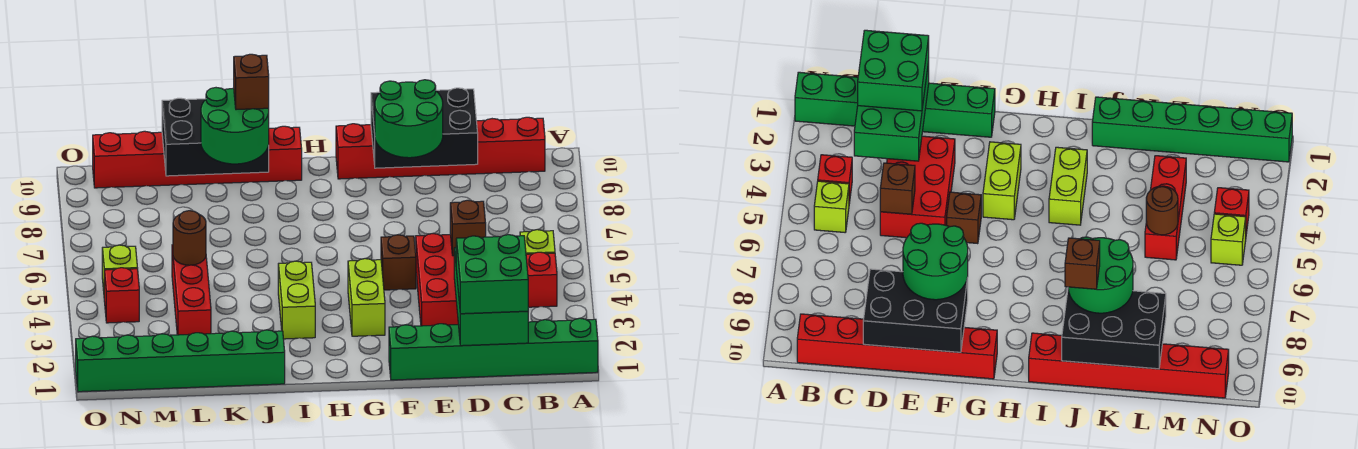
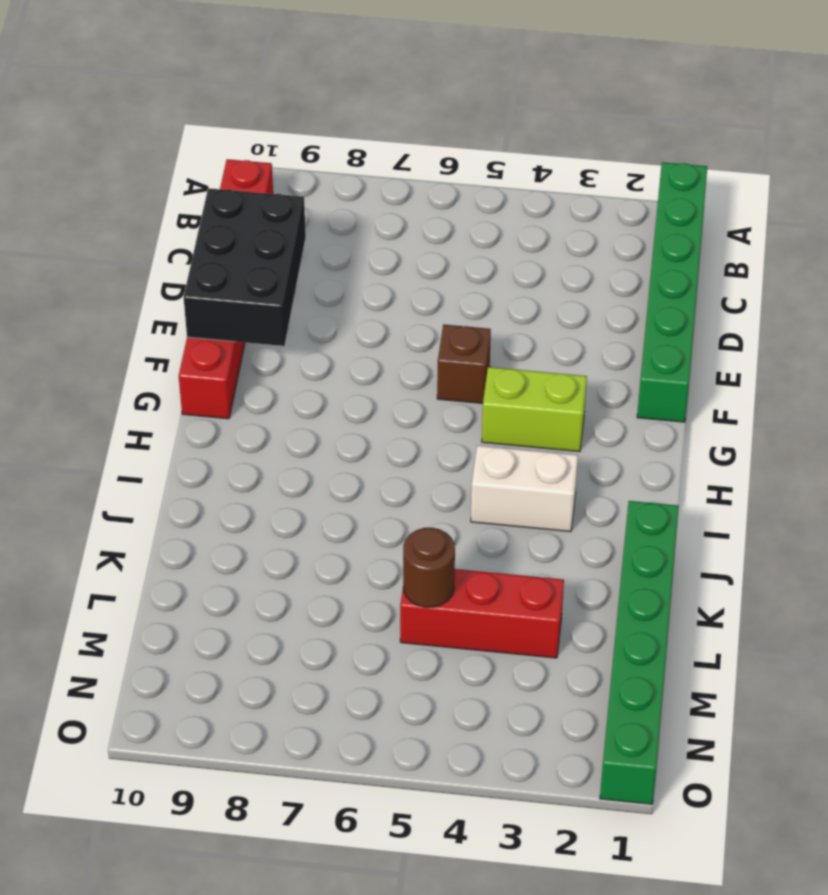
white 1x2 brick [471,445,578,532] -> lime 1x2 brick [278,261,315,339]
none -> red 1x1 brick [526,252,557,307]
none -> lime 1x1 brick [520,230,555,254]
none -> red 2x3 brick [416,234,458,326]

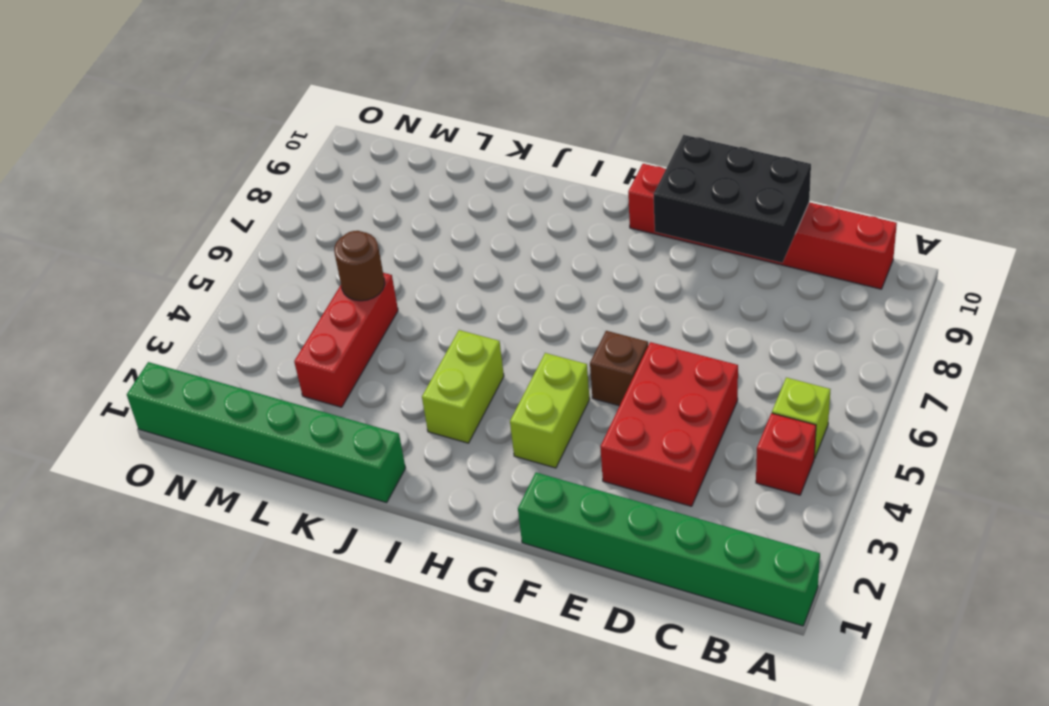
none -> red 1x6 brick [93,126,302,188]
none -> red 1x1 brick [104,268,139,323]
none -> lime 1x1 brick [102,245,138,291]

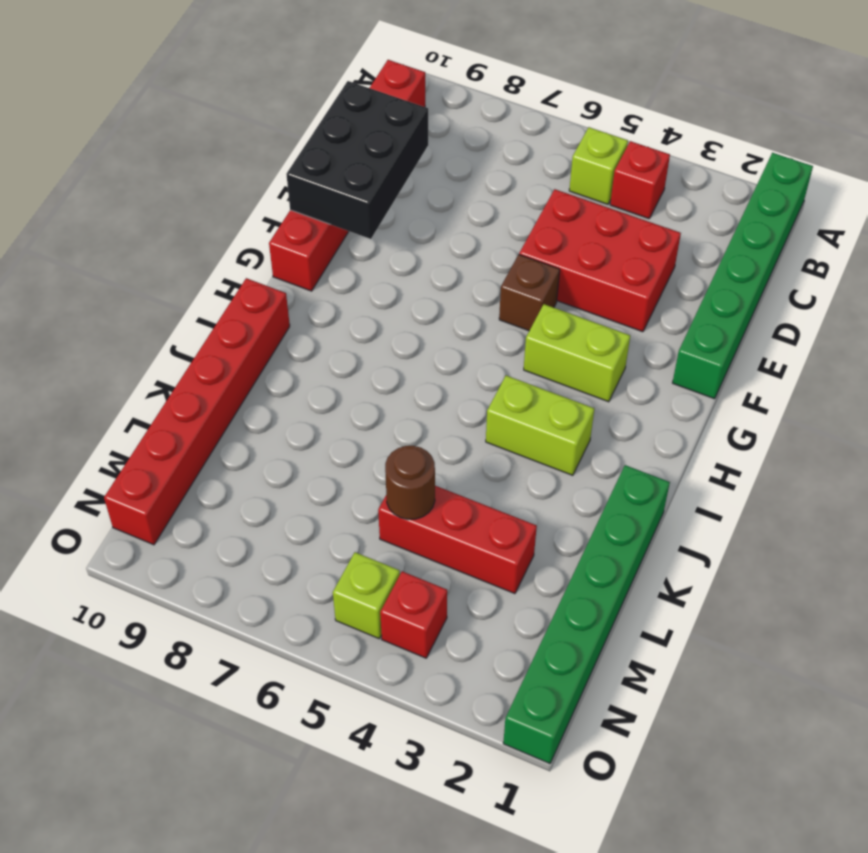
none -> green 2x3 brick [454,248,528,346]
none -> brown 1x1 brick [450,200,486,256]
none -> black 2x3 brick [162,98,269,176]

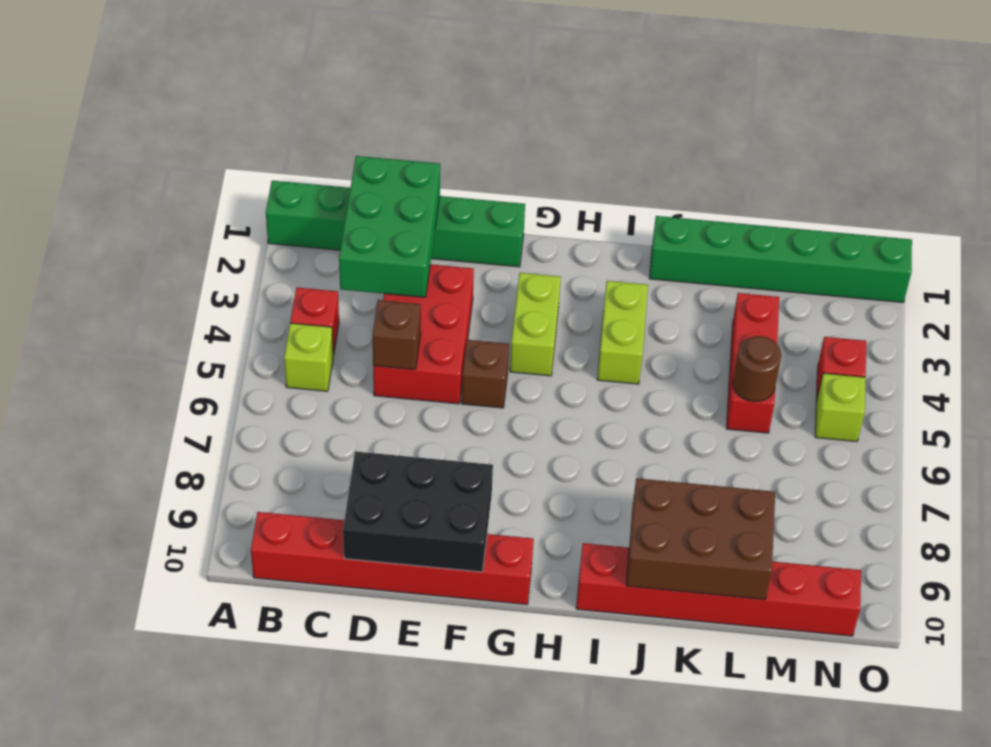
brown 2x3 brick [626,478,775,599] -> black 2x3 brick [162,98,269,176]
none -> green 2x2 brick [456,235,528,314]
none -> green 2x2 round brick [375,80,443,158]
none -> green 2x2 round brick [201,88,269,164]

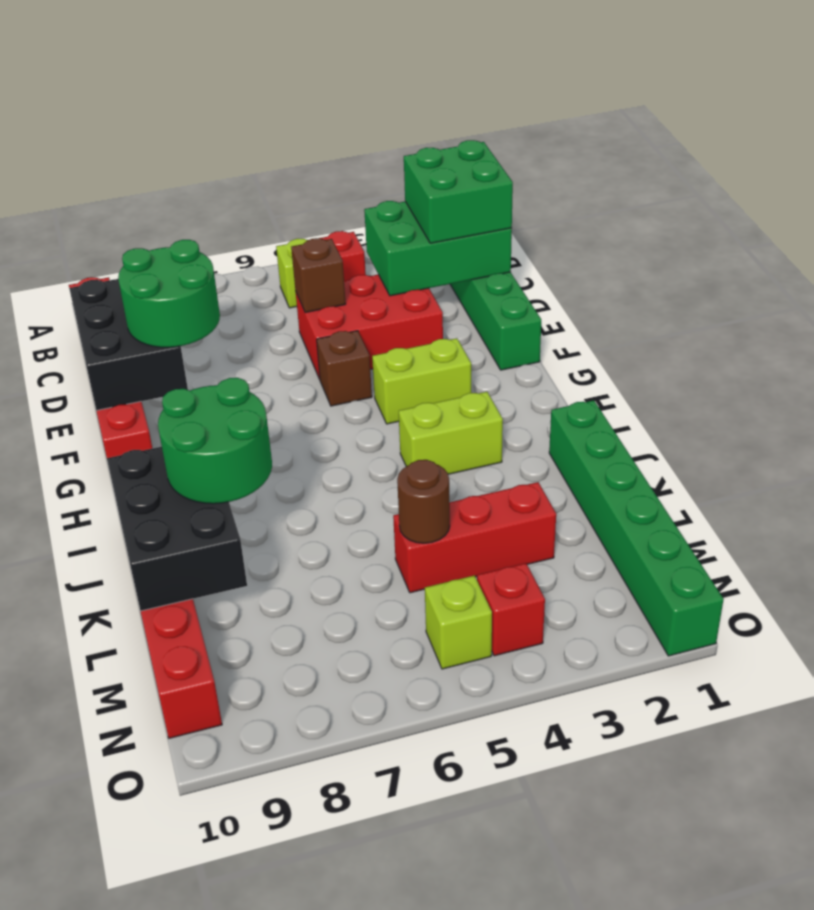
none -> brown 1x1 brick [234,54,269,110]

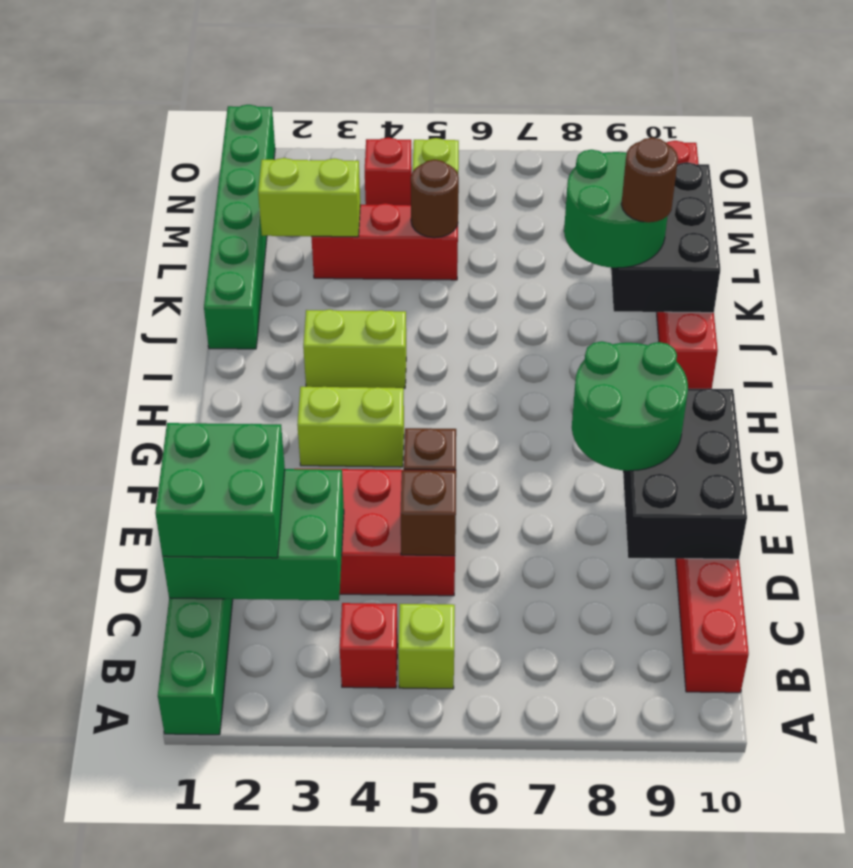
brown 1x1 round brick [621,138,678,222] -> brown 1x1 brick [234,54,269,110]
lime 1x2 brick [258,158,360,237] -> none

